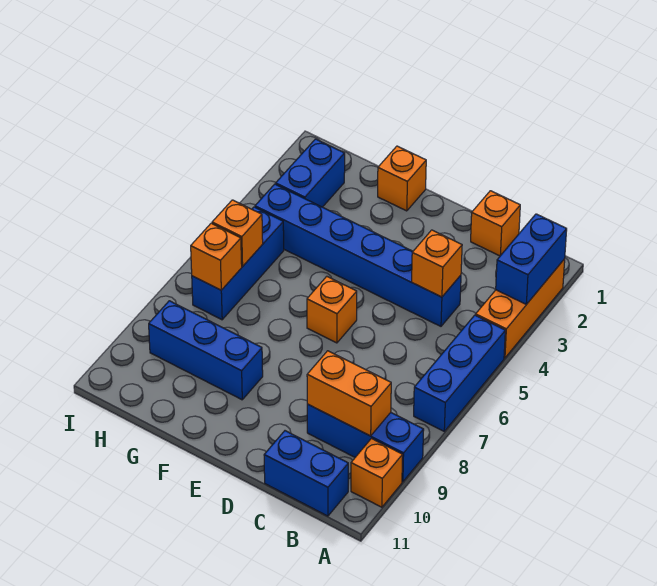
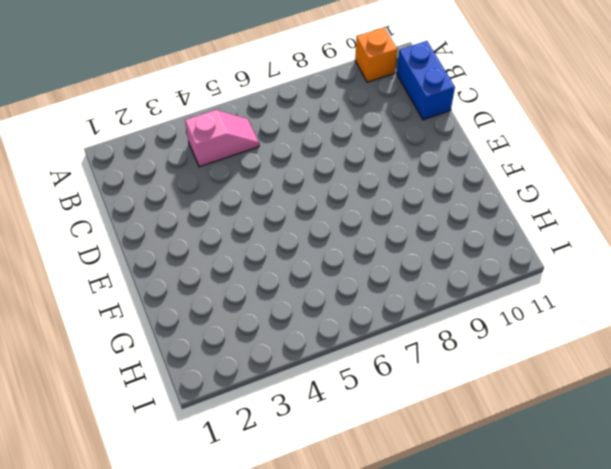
pink 1x2 slope [185,110,259,167] -> none
none -> orange 1x3 brick [476,259,565,358]
none -> blue 1x3 brick [414,315,505,431]
none -> blue 1x3 brick [307,404,424,482]

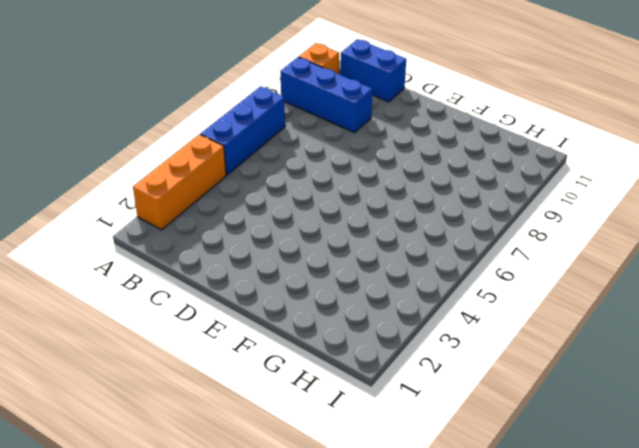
none -> orange 1x1 brick [471,191,520,256]
none -> blue 1x6 brick [255,184,461,326]
none -> orange 1x1 brick [307,276,357,343]

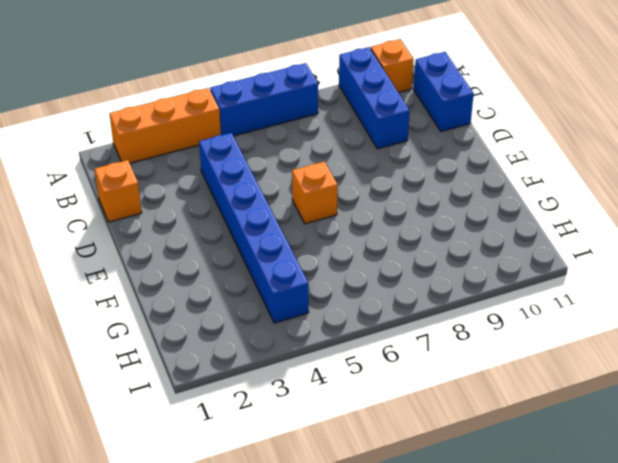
none -> orange 1x1 brick [378,146,426,211]
none -> blue 1x3 brick [149,301,263,400]
none -> blue 1x2 brick [276,139,345,207]

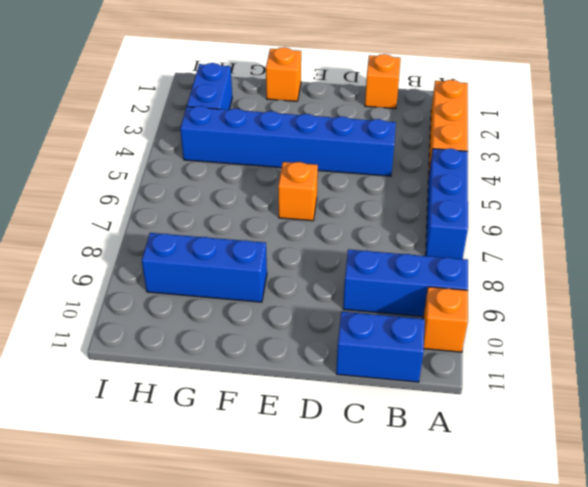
none -> blue 1x3 brick [192,207,284,320]
none -> blue 1x2 brick [496,214,567,304]
none -> orange 1x2 brick [307,351,391,436]

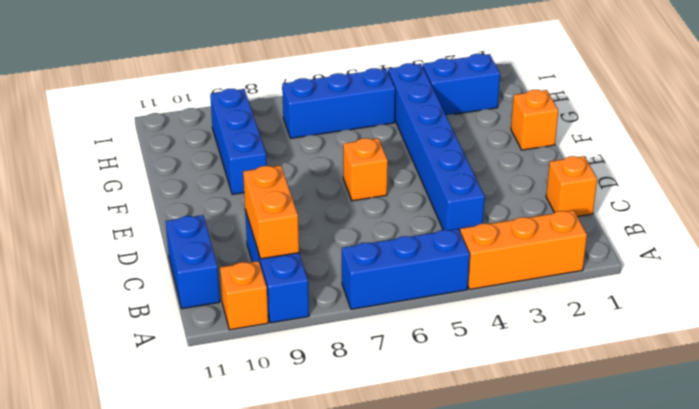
none -> blue 1x2 brick [496,214,567,304]
none -> orange 1x1 brick [412,230,462,297]
none -> orange 1x1 brick [212,200,263,266]

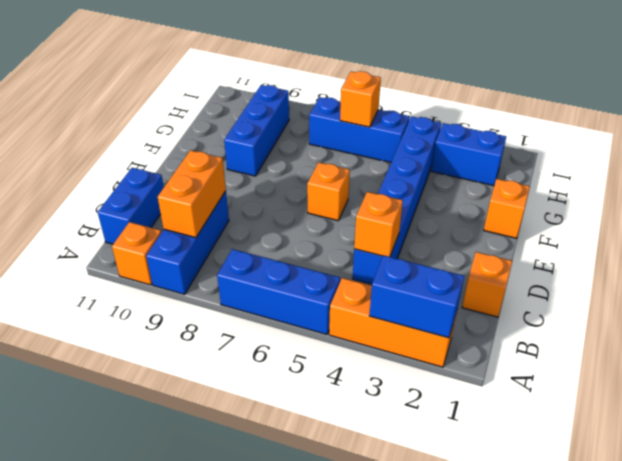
none -> orange 1x1 brick [191,223,242,290]

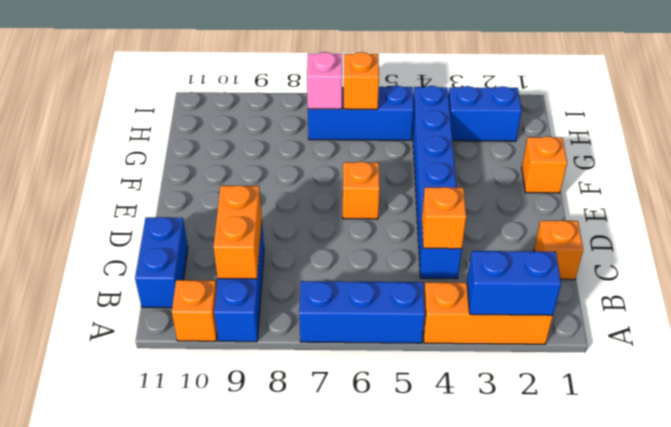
pink 1x1 brick [307,52,342,109] -> orange 1x1 brick [191,223,242,290]
none -> blue 1x3 brick [149,301,263,400]

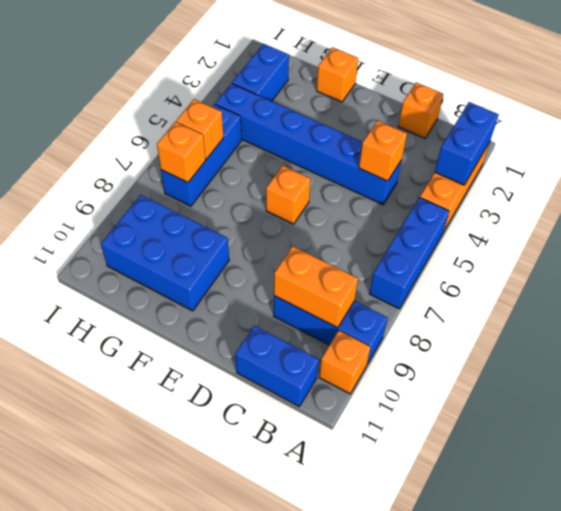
blue 2x3 brick [101,195,229,311] -> blue 1x3 brick [149,301,263,400]

